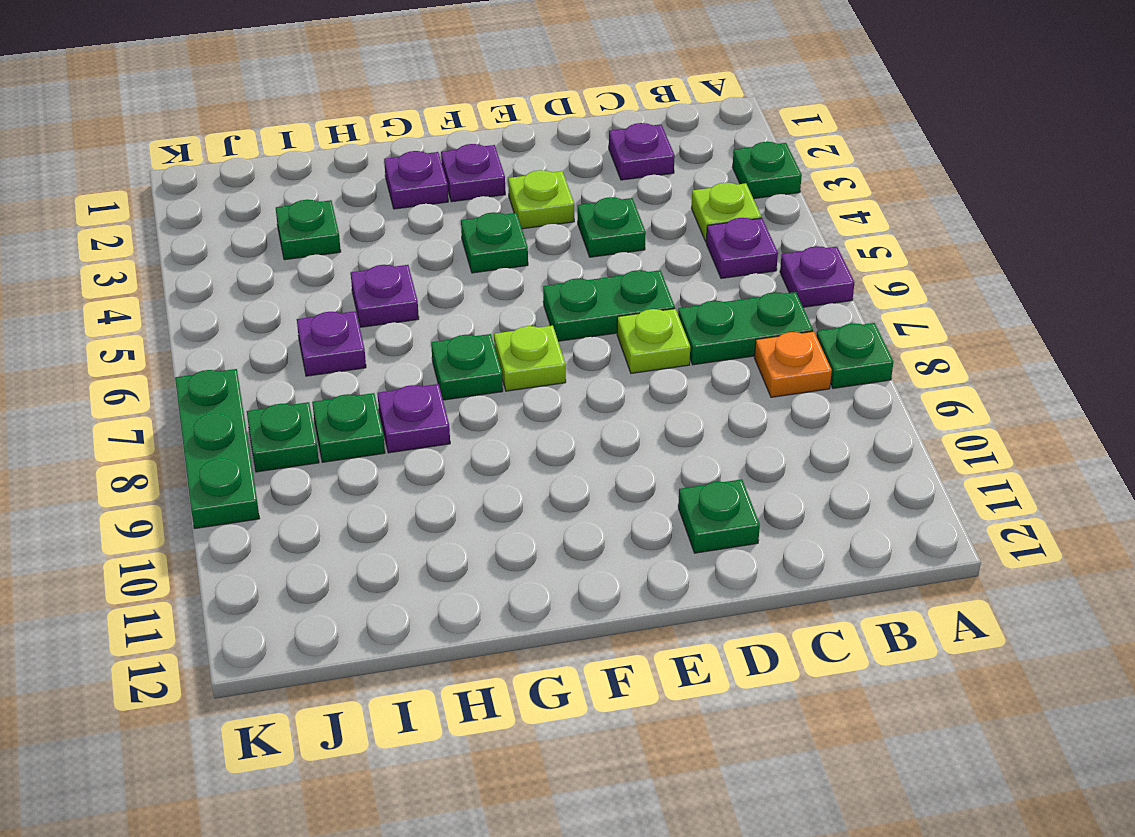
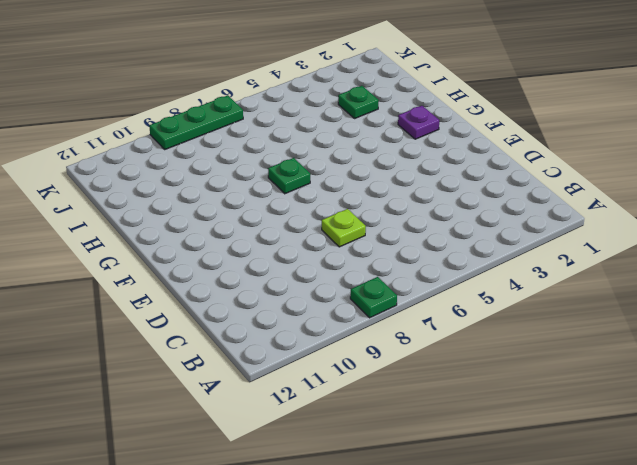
none -> green 1x1 plate [732,142,802,199]
none -> purple 1x1 plate [780,246,855,307]
none -> lime 1x1 plate [691,183,761,242]

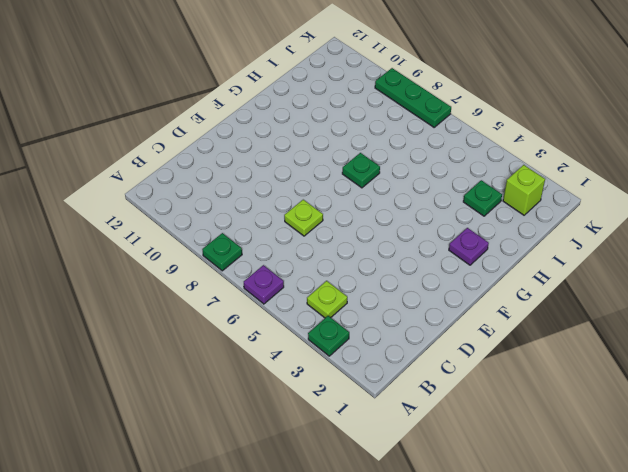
lime 1x1 brick [503,165,545,215] -> none
none -> purple 1x1 plate [706,218,778,278]
none -> green 1x2 plate [678,292,813,365]
none -> orange 1x1 plate [754,331,832,397]

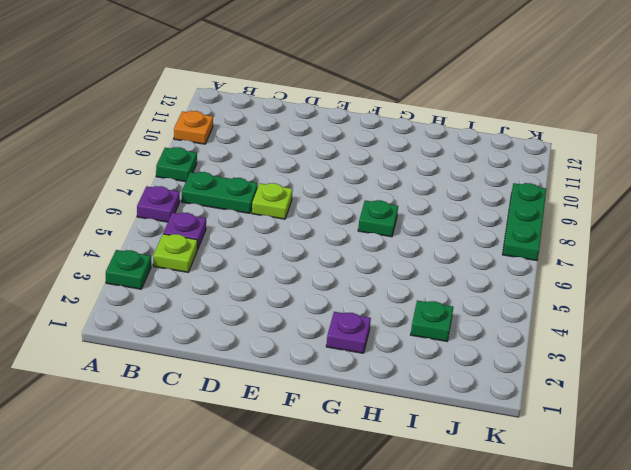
orange 1x1 plate [174,111,213,144] -> orange 1x1 plate moved to [754,331,832,397]
none -> purple 1x1 plate [609,123,675,180]
none -> green 1x1 plate [578,197,646,257]
none -> green 1x2 plate [543,270,675,341]

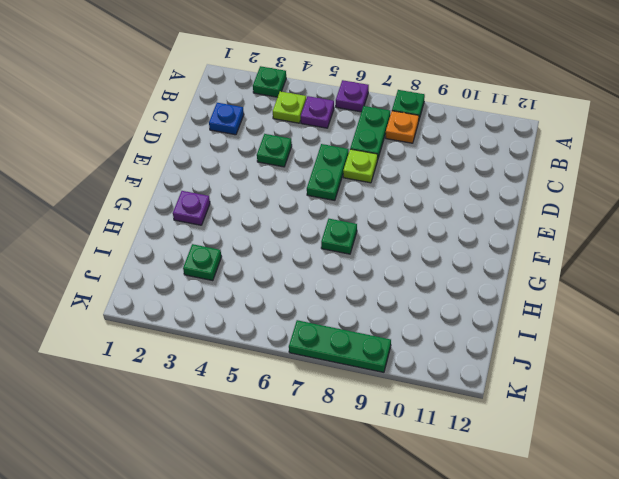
blue 1x1 plate [209,103,244,135] -> purple 1x1 plate [609,123,675,180]
none -> green 1x1 plate [678,479,760,553]
none -> lime 1x1 plate [508,170,574,229]
none -> purple 1x1 plate [441,144,505,202]

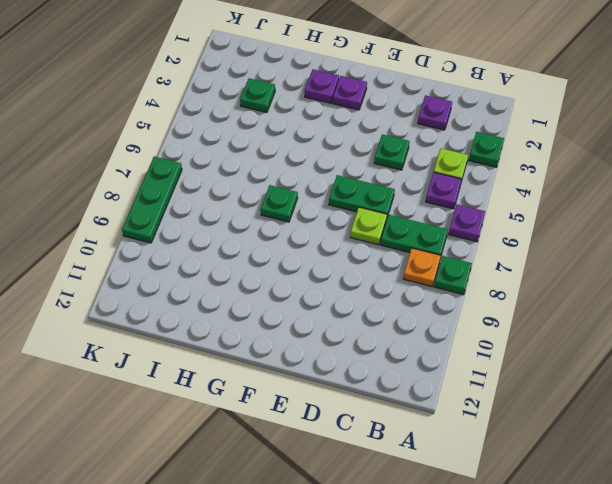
none -> green 1x1 plate [678,479,760,553]
none -> lime 1x1 plate [508,170,574,229]
none -> green 1x1 plate [461,212,528,273]

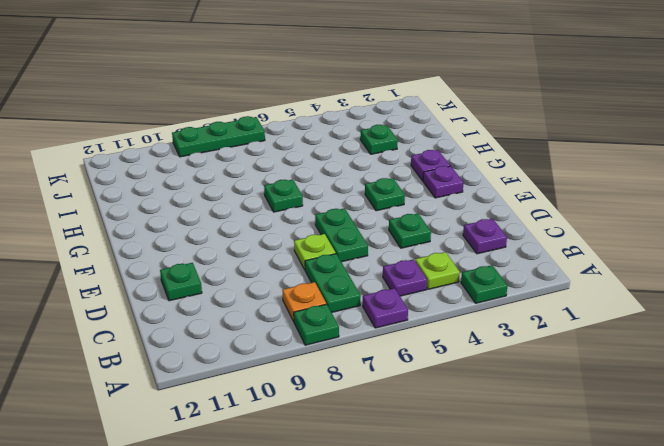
none -> lime 1x1 plate [508,170,574,229]
none -> lime 1x1 plate [494,325,566,391]
none -> purple 1x1 plate [351,265,419,327]

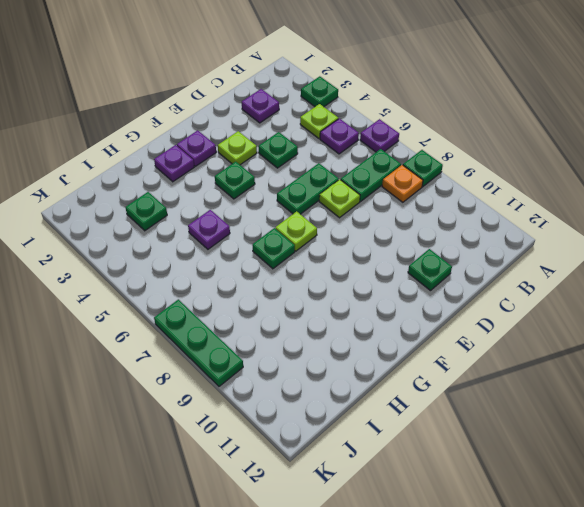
none -> purple 1x1 plate [378,384,450,453]
none -> purple 1x1 plate [297,311,366,376]
none -> green 1x1 plate [312,393,385,462]

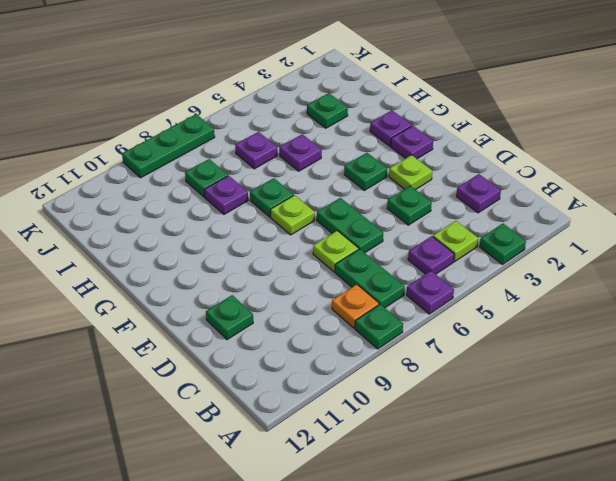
none -> green 1x1 plate [247,402,319,472]

